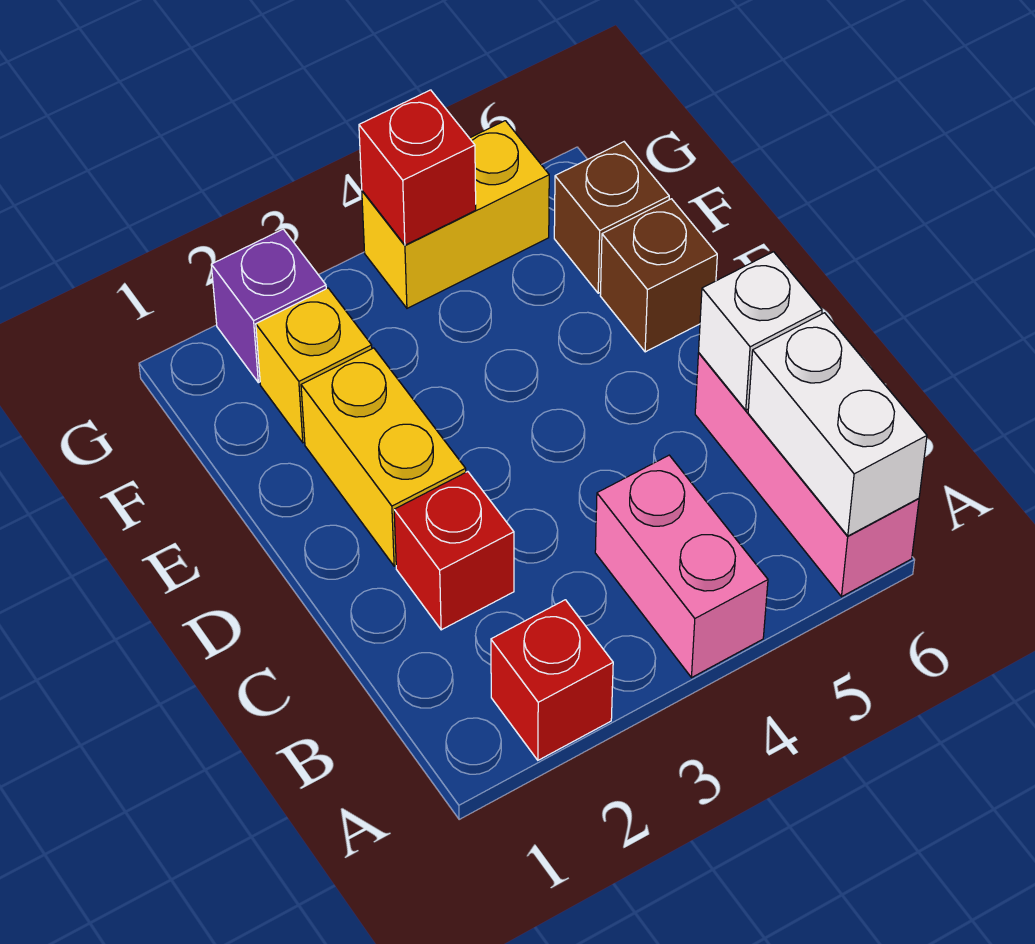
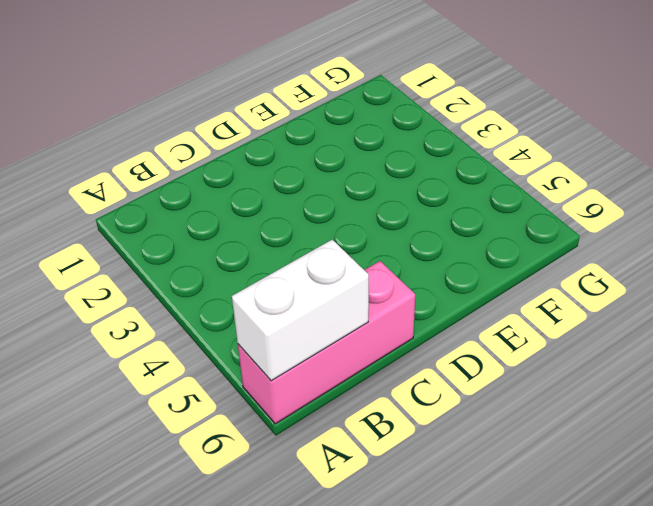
none -> red 1x1 brick [491,600,613,760]
none -> pink 1x2 brick [595,455,768,677]
none -> red 1x1 brick [394,472,514,630]

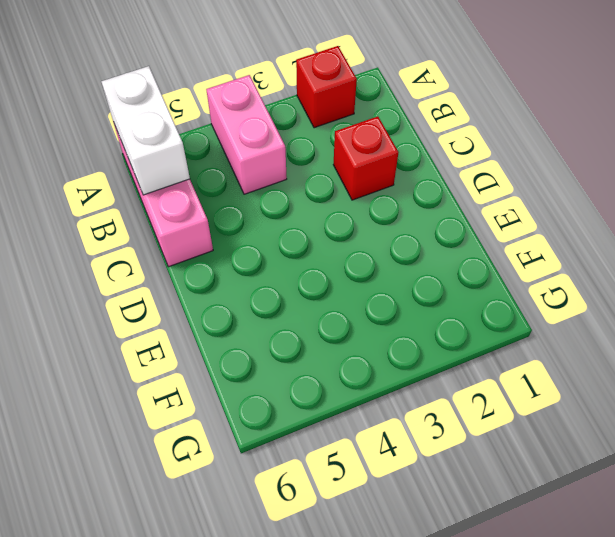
none -> yellow 1x2 brick [301,348,466,566]
none -> brown 1x1 brick [600,199,717,352]
none -> yellow 1x1 brick [256,288,372,443]

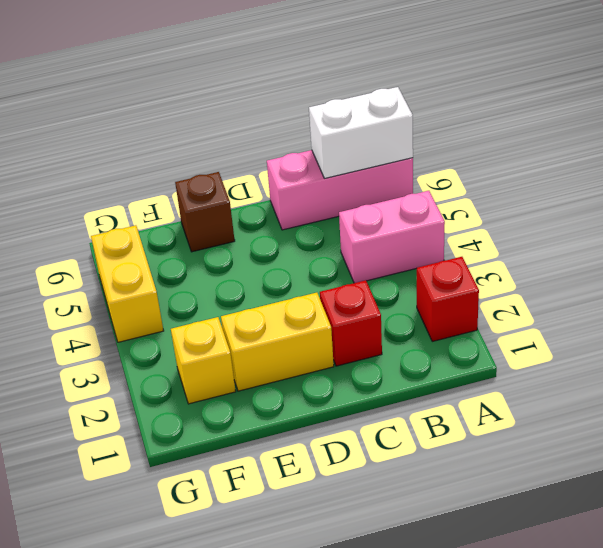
none -> brown 1x1 brick [554,142,669,293]
none -> purple 1x1 brick [211,229,326,383]
none -> white 1x1 brick [699,252,822,410]

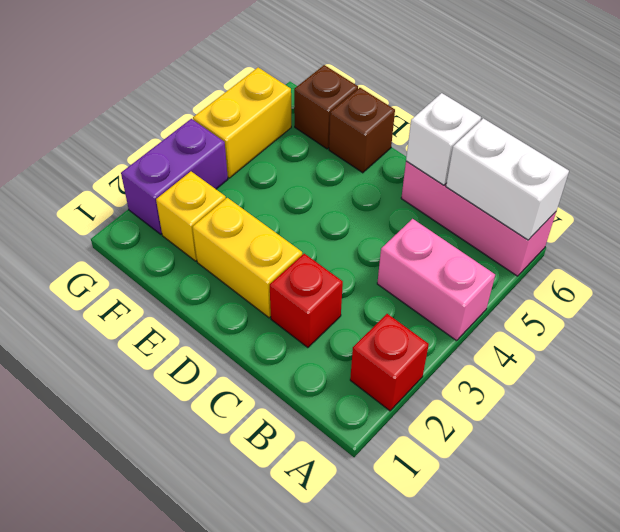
purple 1x2 brick [121,119,228,234] -> purple 1x1 brick [211,229,326,383]
none -> red 1x1 brick [359,90,476,245]

